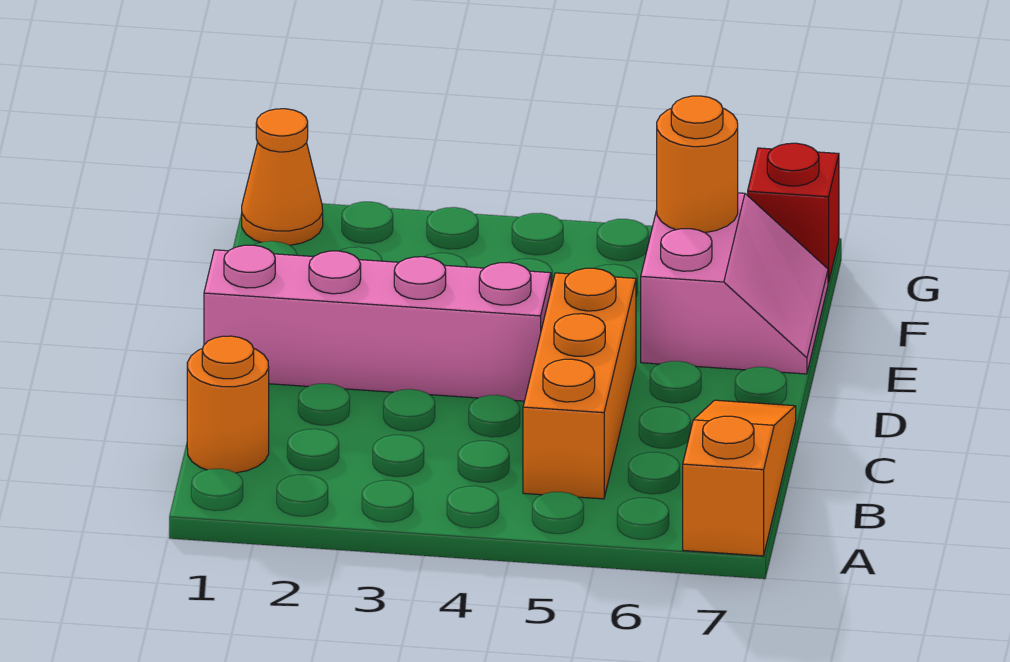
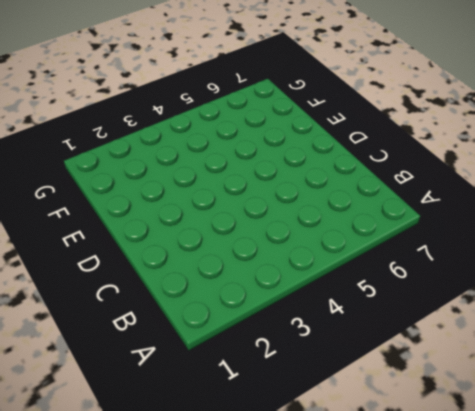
none -> orange 1x3 slope [683,400,796,556]
none -> orange 1x1 round brick [187,336,269,473]

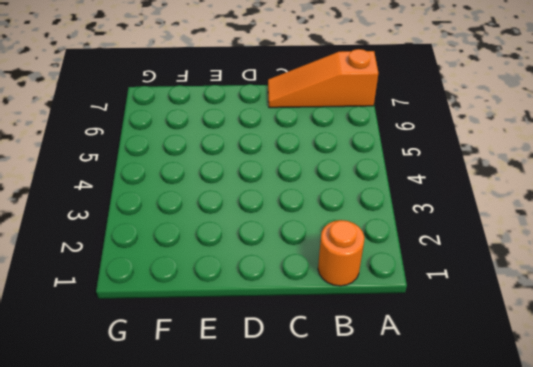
none -> orange 1x3 brick [523,268,636,499]
none -> pink 1x4 brick [204,245,551,401]

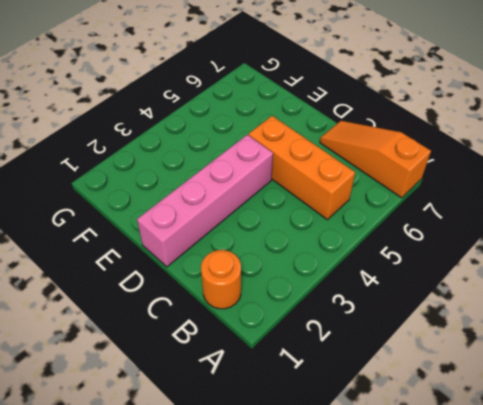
none -> pink 2x2 slope [641,193,828,374]
none -> orange 1x1 cone [242,109,323,245]

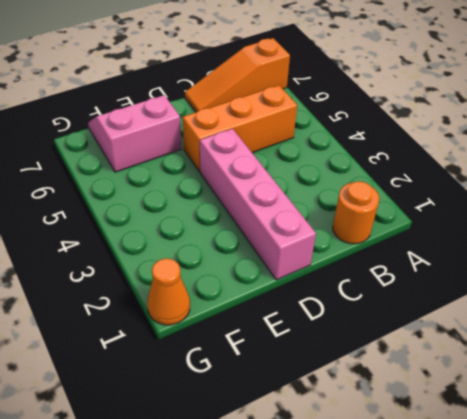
none -> red 1x1 brick [748,143,839,283]
none -> orange 1x1 round brick [657,96,738,233]

